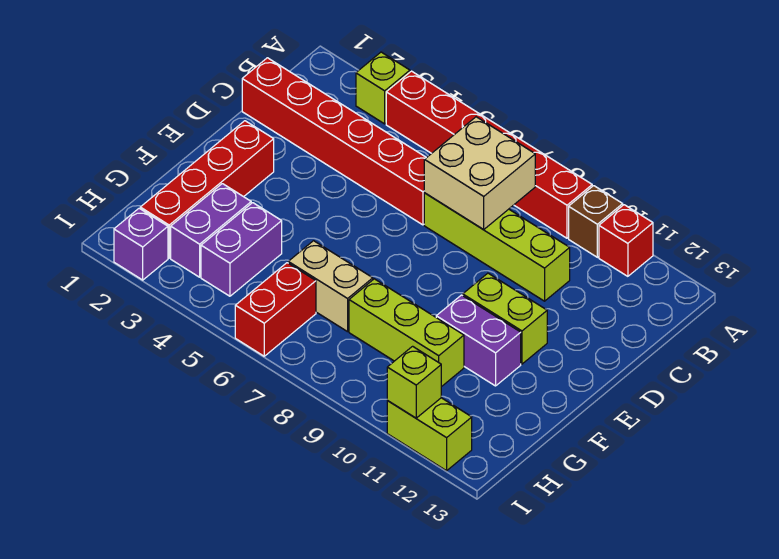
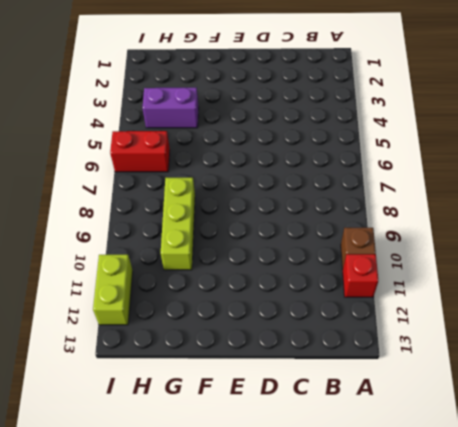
none -> lime 1x1 brick [356,52,410,124]
none -> red 1x6 brick [386,71,592,238]
none -> red 1x6 brick [242,58,426,225]

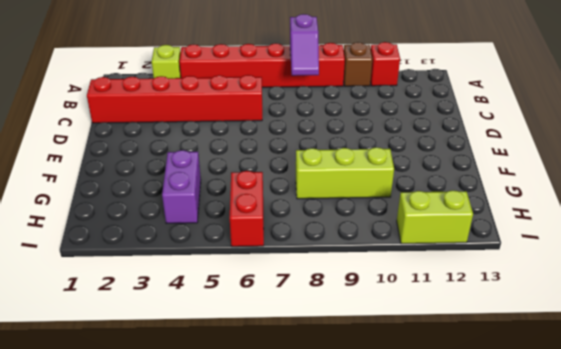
purple 1x2 slope [290,14,319,76] -> tan 2x2 brick [424,117,535,230]
none -> lime 1x4 brick [424,193,570,301]
none -> red 1x4 brick [140,121,274,258]
none -> lime 1x2 brick [463,273,547,364]

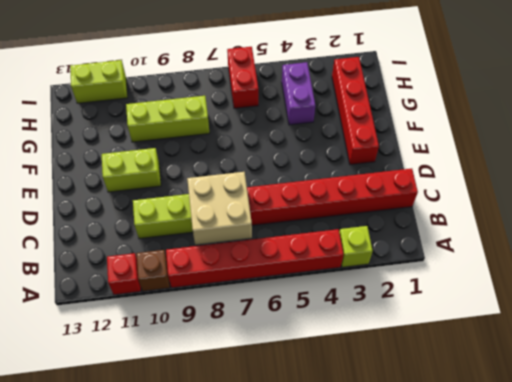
none -> purple 1x2 brick [436,295,521,386]
none -> purple 1x2 brick [171,184,251,277]
none -> tan 1x2 brick [288,241,373,332]

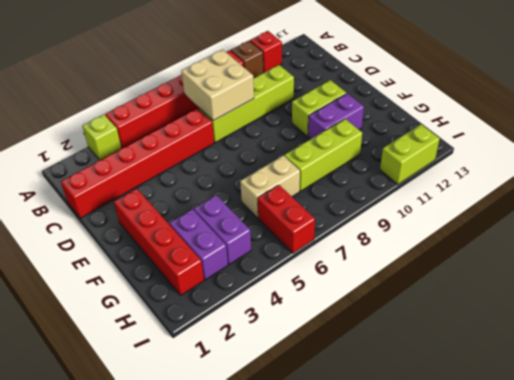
none -> purple 1x1 brick [114,208,168,280]
none -> lime 1x1 brick [387,346,441,418]

